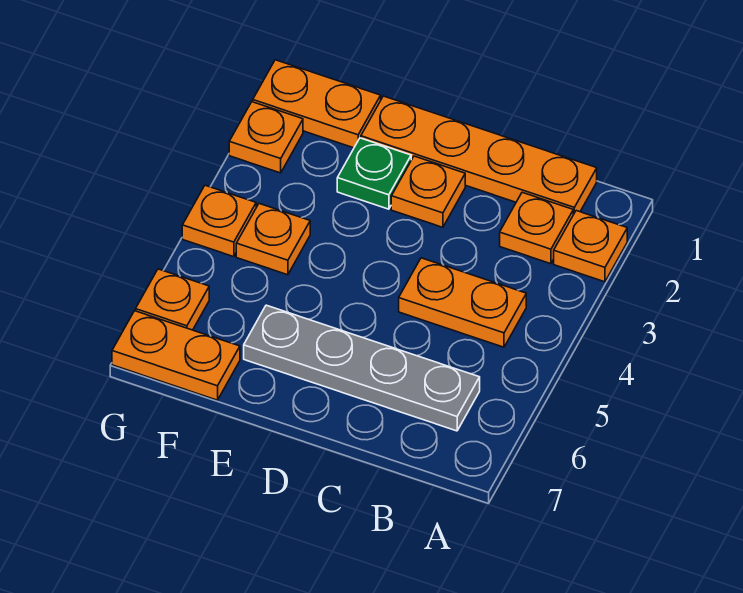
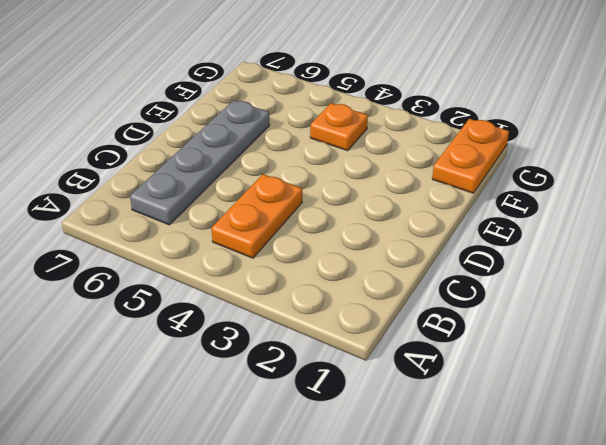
none -> orange 1x1 plate [554,211,627,282]
none -> orange 1x4 plate [361,96,597,215]
none -> orange 1x1 plate [500,192,573,264]

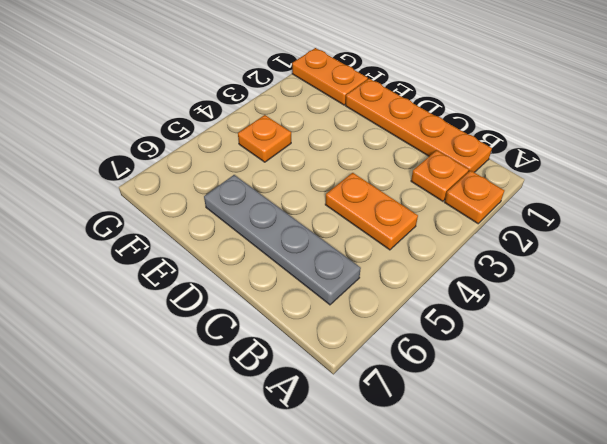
none -> orange 1x1 plate [391,156,465,227]
none -> green 1x1 plate [337,138,411,209]
none -> orange 1x2 plate [112,311,240,400]

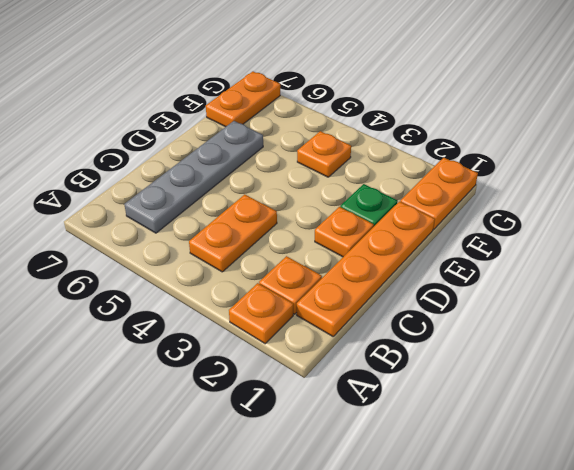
none -> orange 1x1 plate [229,102,303,173]
none -> orange 1x1 plate [182,185,256,257]
none -> orange 1x1 plate [136,269,209,330]

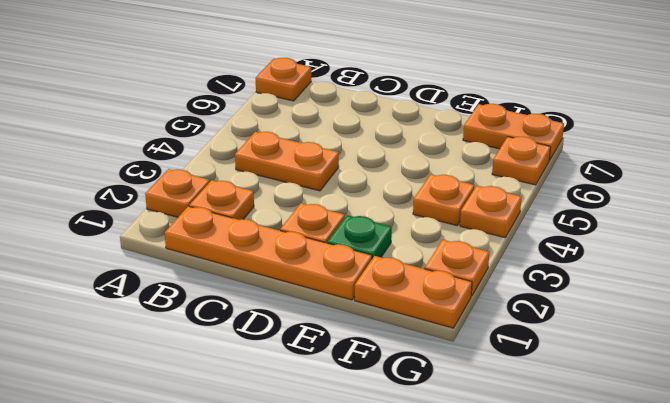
orange 1x1 plate [256,58,311,101] -> none
none -> grey 1x4 plate [244,305,480,431]

